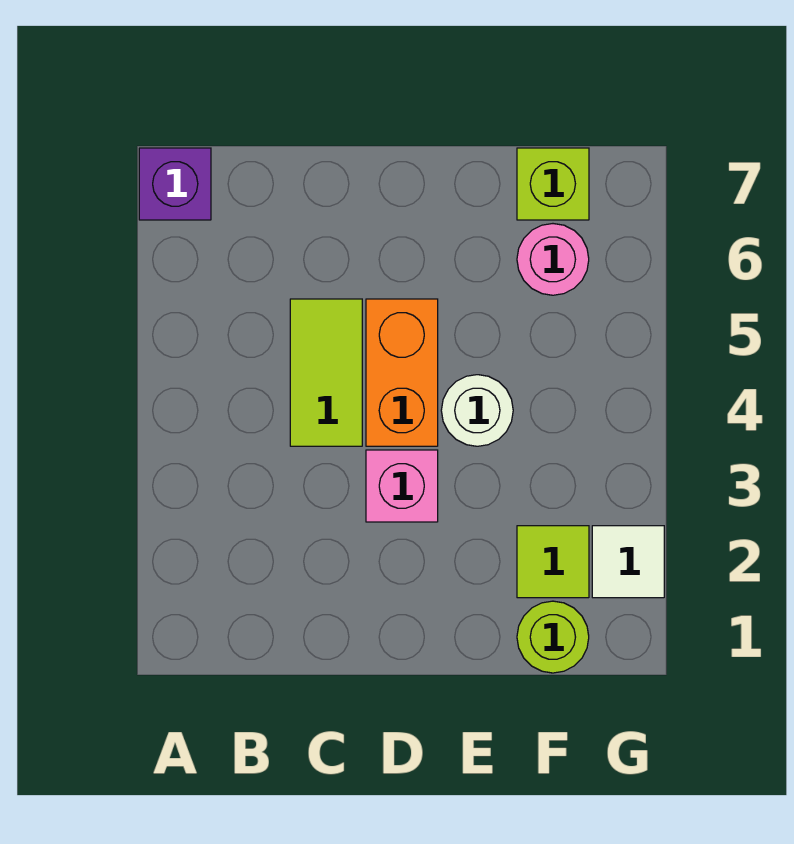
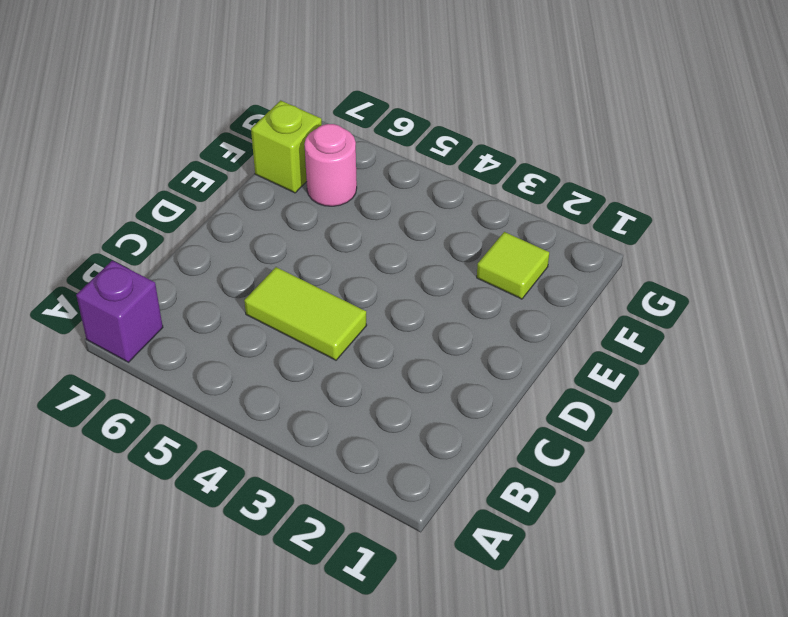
none -> pink 1x1 brick [366,450,438,522]
none -> orange 1x2 brick [366,299,438,446]

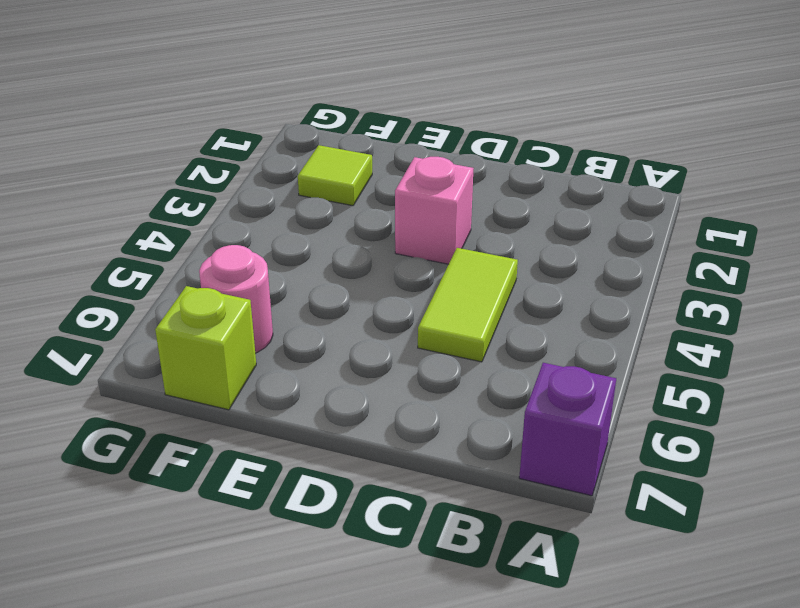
none -> orange 1x2 brick [366,299,438,446]
none -> white 1x1 round brick [441,375,513,446]

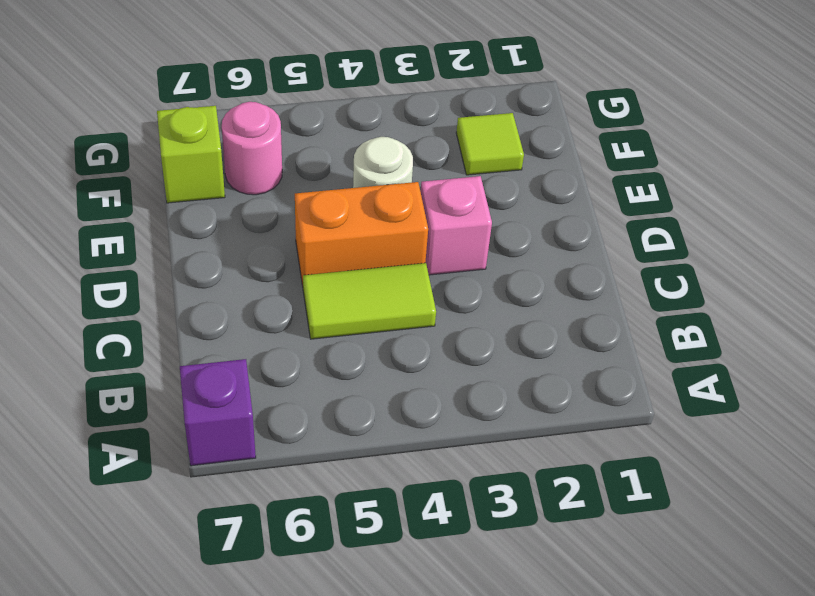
none -> lime 1x1 round brick [517,601,589,673]
none -> white 1x1 tile [592,526,664,598]

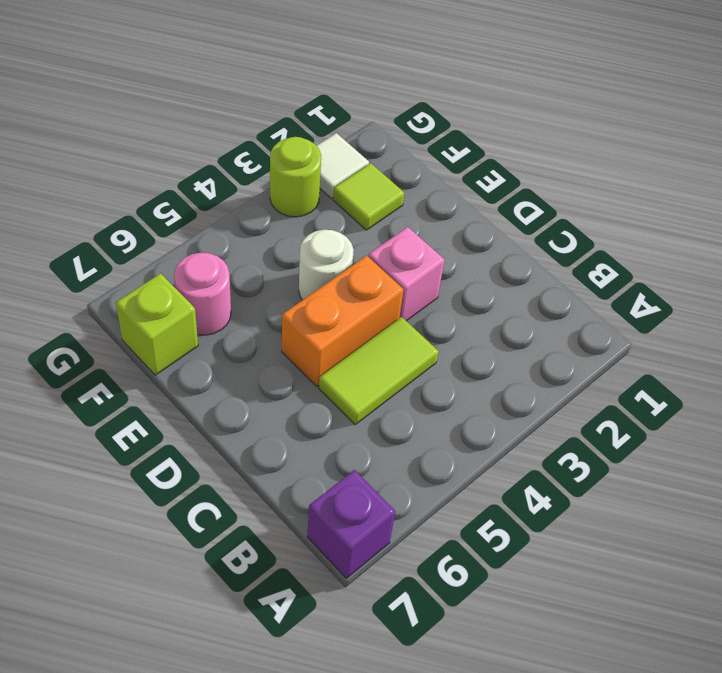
lime 1x1 round brick [270,137,321,217] -> lime 1x1 round brick moved to [517,601,589,673]

